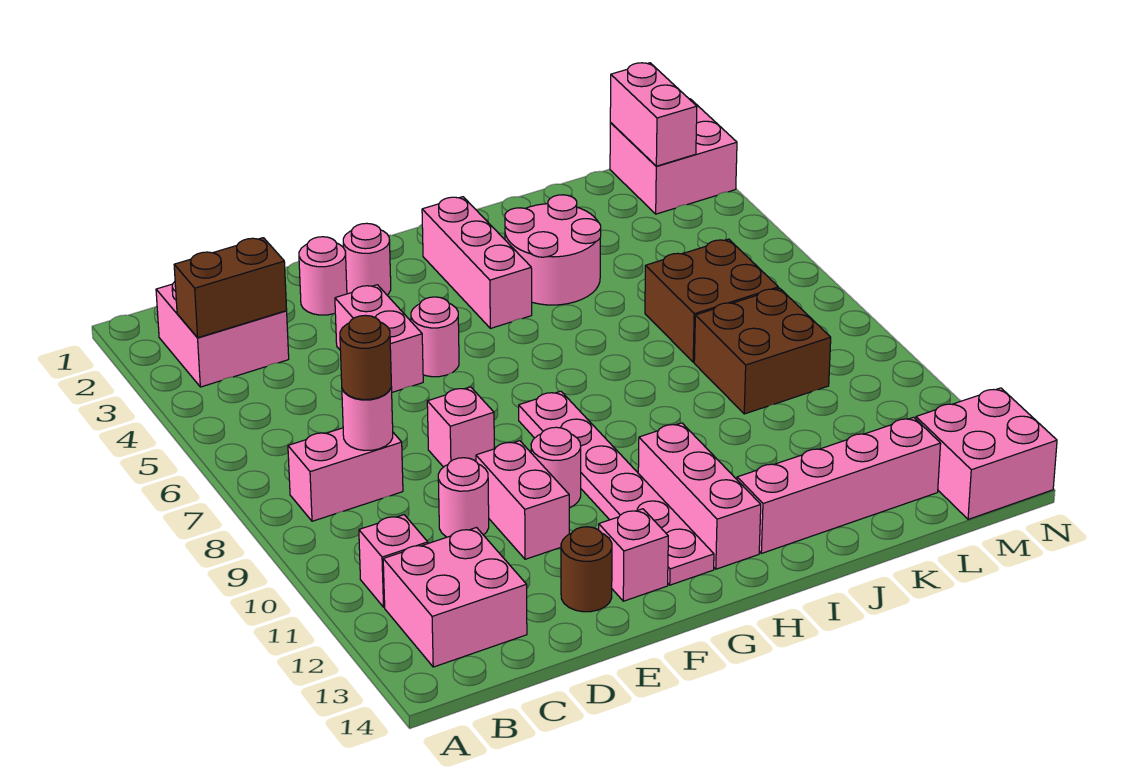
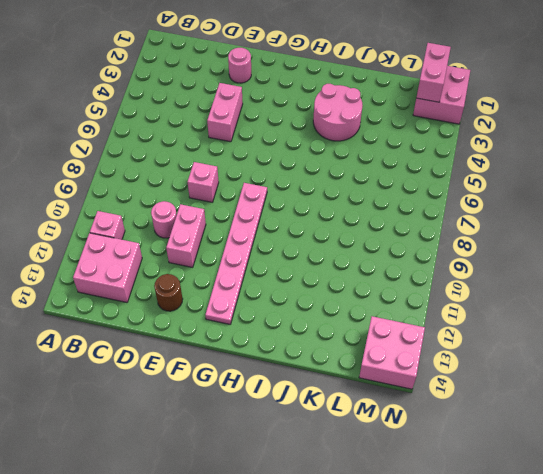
none -> pink 2x2 brick [156,282,289,387]
none -> pink 1x2 brick [288,428,403,521]
none -> pink 1x1 round brick [343,223,391,295]

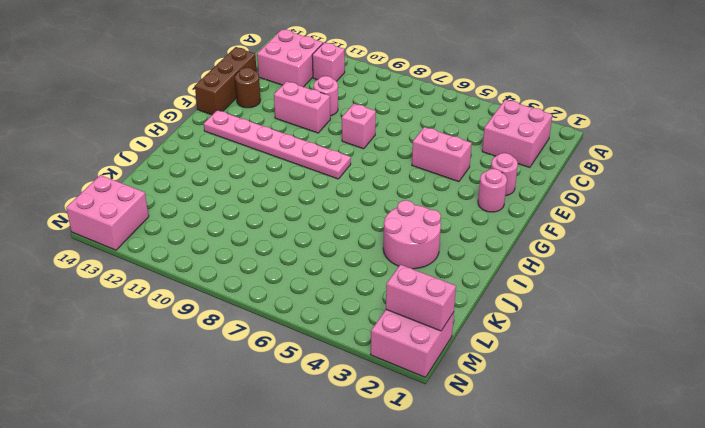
brown 1x3 brick [195,47,257,115] -> none
none -> pink 1x2 brick [288,428,403,521]
none -> pink 1x1 round brick [411,297,459,377]
none -> pink 1x1 round brick [531,427,581,508]

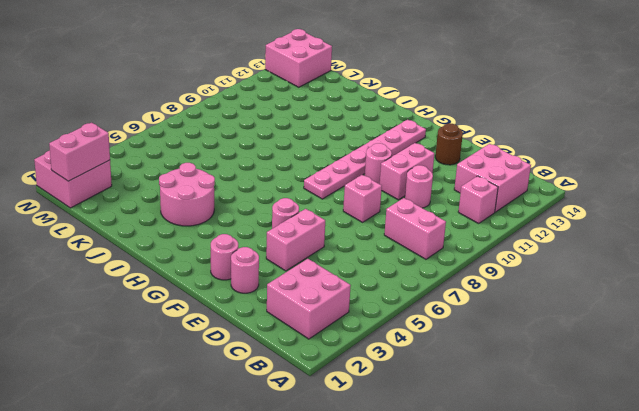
none -> pink 1x1 brick [599,509,668,601]
none -> pink 1x3 brick [422,197,532,328]
none -> pink 1x3 brick [638,423,761,569]

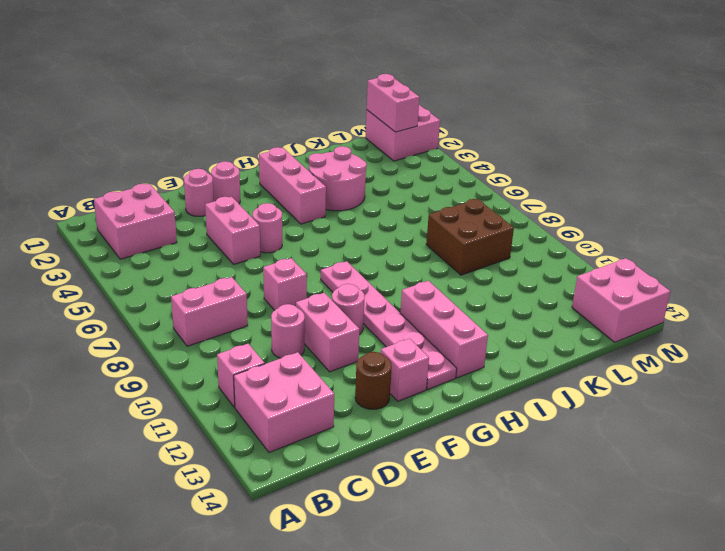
none -> pink 1x4 brick [737,417,941,553]
none -> brown 2x2 brick [645,239,778,362]
none -> brown 1x2 brick [174,238,287,338]

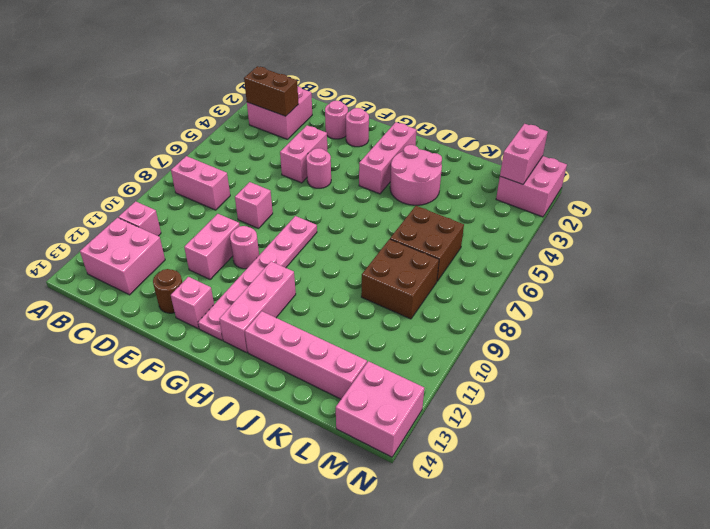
none -> pink 1x1 round brick [438,458,489,537]
none -> pink 1x1 round brick [342,387,393,450]
none -> brown 1x1 round brick [340,315,391,400]

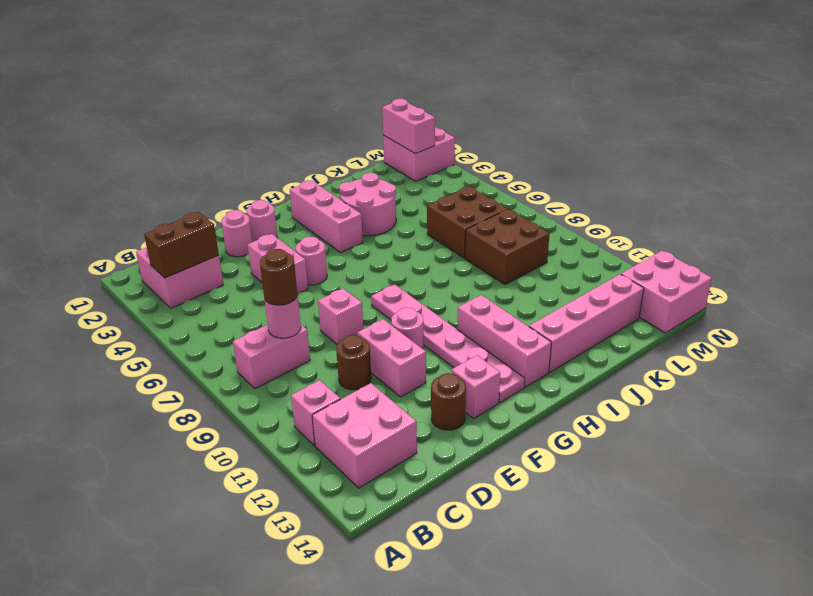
brown 1x1 round brick [336,335,371,390] -> pink 1x1 round brick [438,458,489,537]

